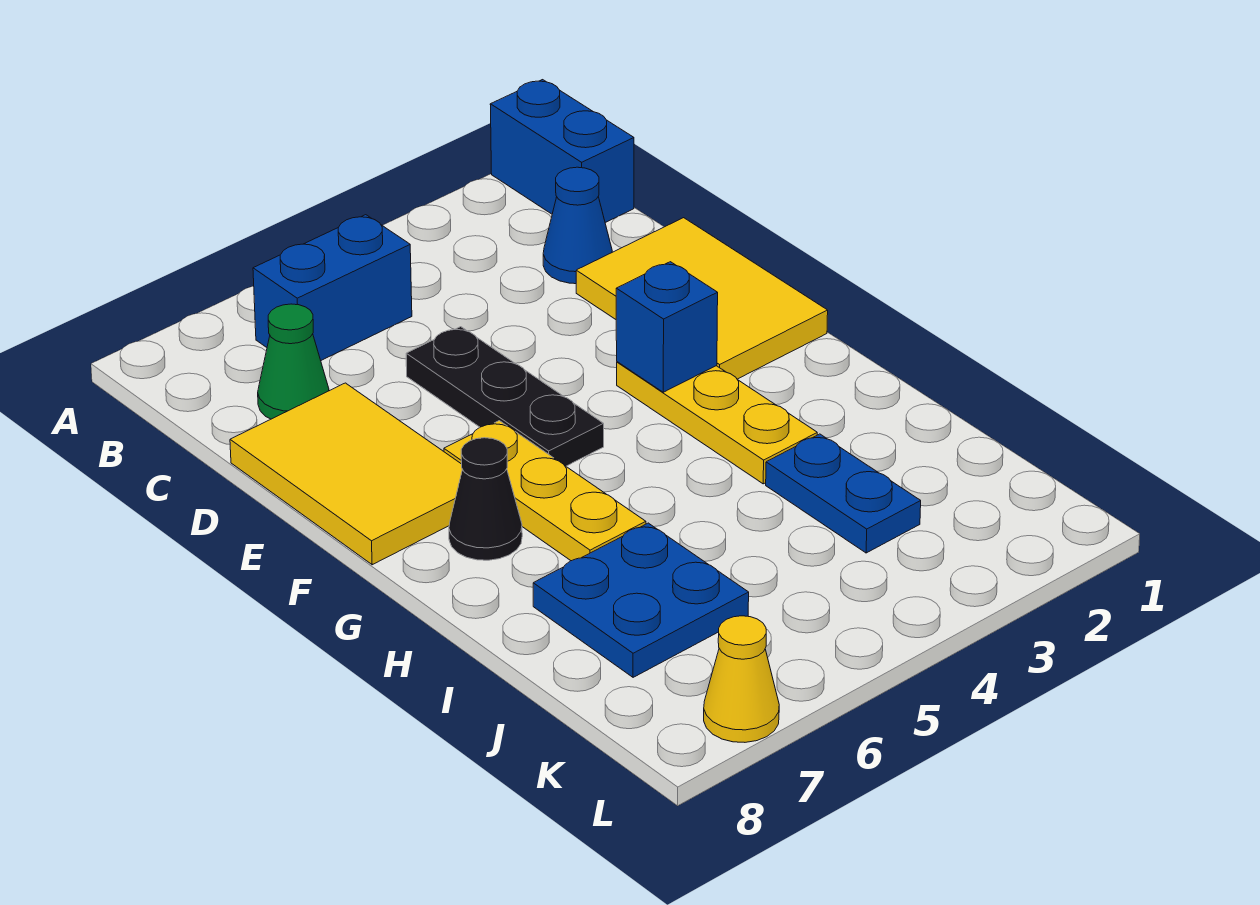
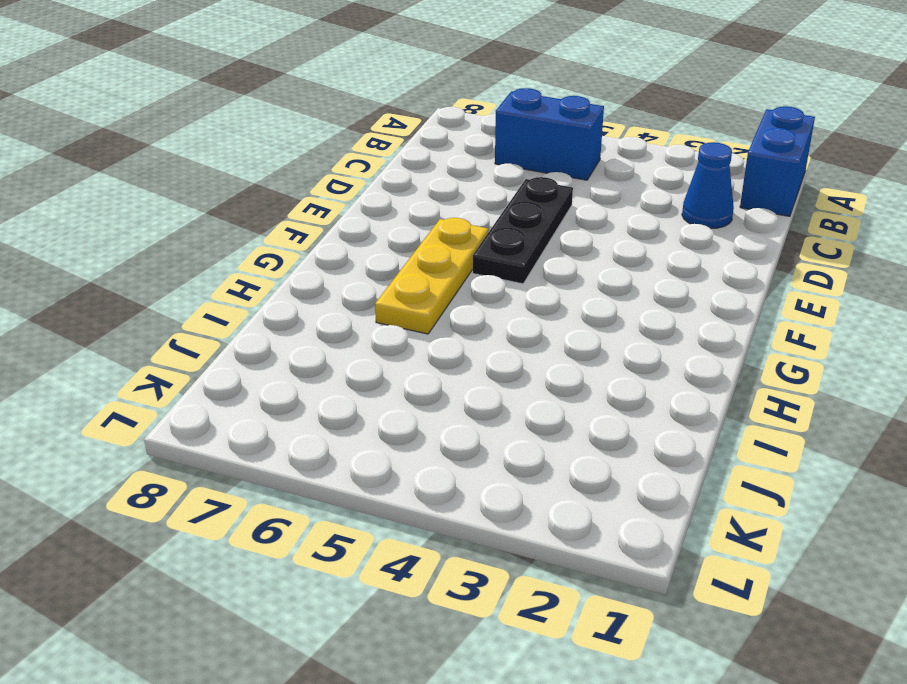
none -> green 1x1 cone [258,304,329,419]
none -> yellow 2x3 tile [576,218,828,379]
none -> yellow 2x3 tile [230,383,462,565]

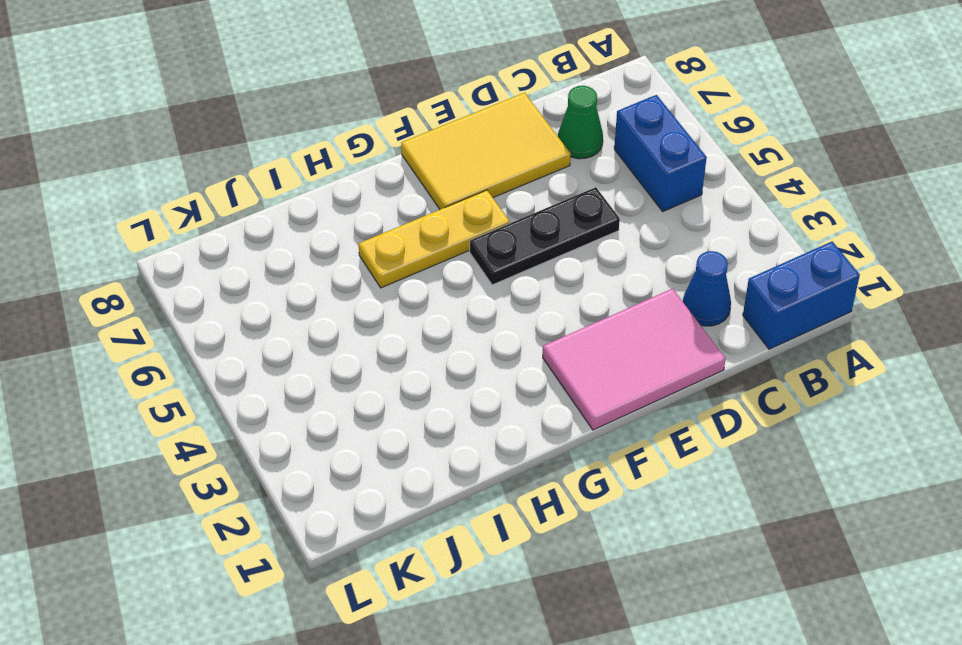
pink 2x3 tile [543,289,725,430] -> yellow 2x3 tile [576,218,828,379]
none -> yellow 1x3 plate [617,362,817,484]
none -> black 1x1 cone [449,438,522,560]
none -> blue 1x2 plate [766,434,921,553]

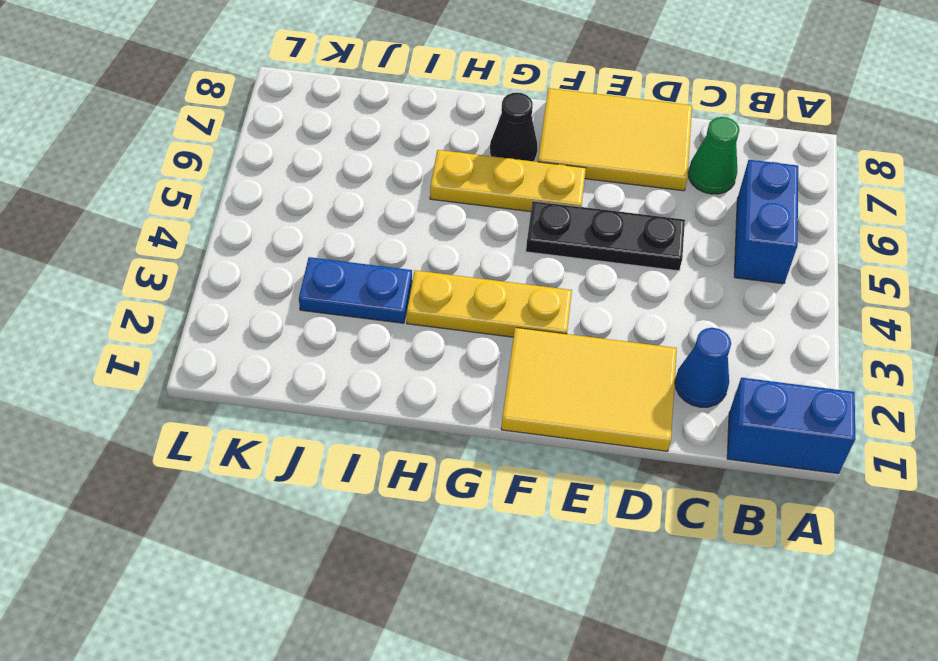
none -> blue 2x2 plate [533,523,749,677]
none -> yellow 1x1 cone [704,616,779,742]
none -> blue 1x1 brick [616,262,718,392]

